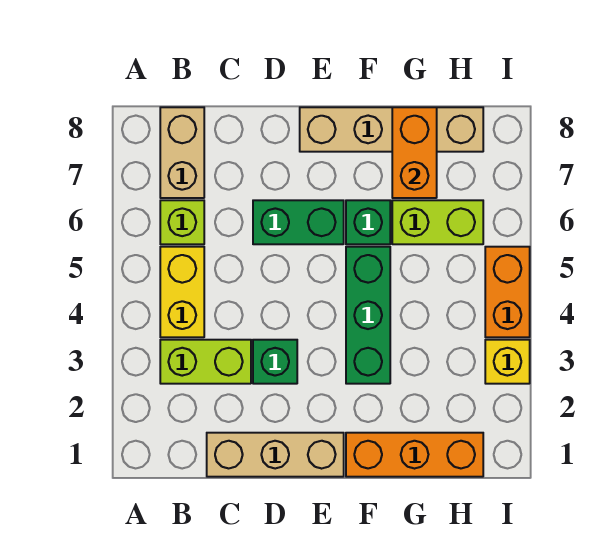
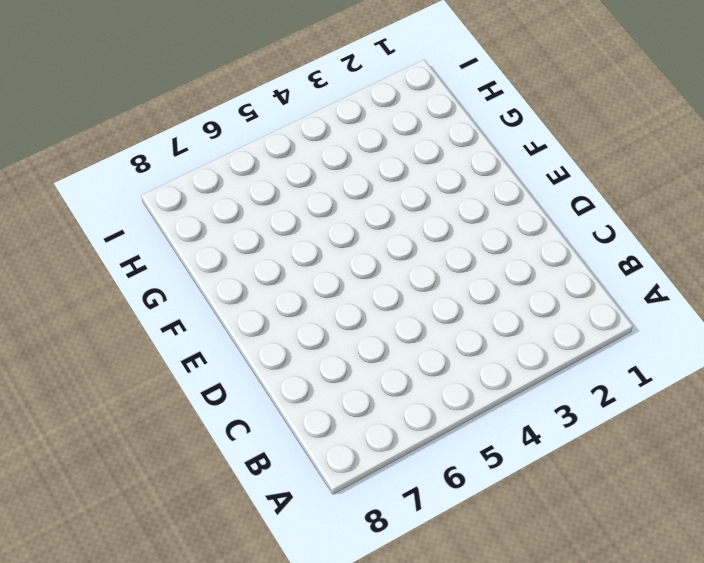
none -> lime 1x2 brick [160,340,251,384]
none -> yellow 1x2 brick [160,247,204,337]
none -> lime 1x1 brick [160,200,204,244]

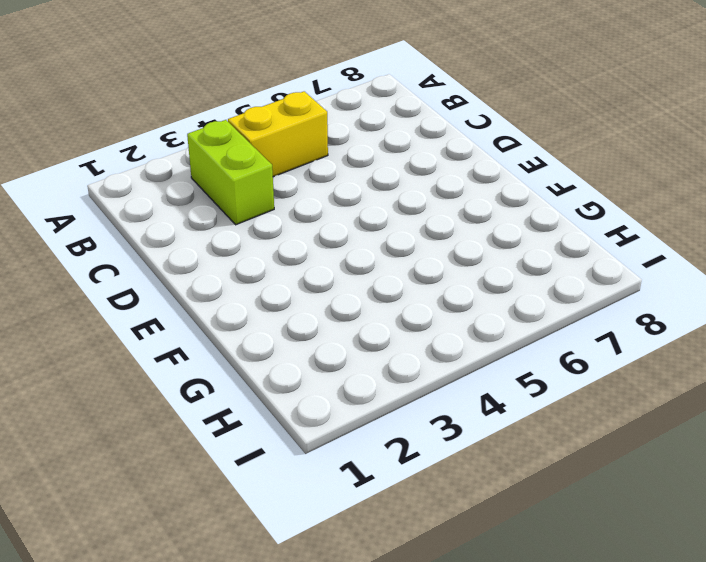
none -> lime 1x1 brick [160,200,204,244]
none -> tan 1x2 brick [160,107,204,198]
none -> tan 1x3 brick [207,433,344,477]

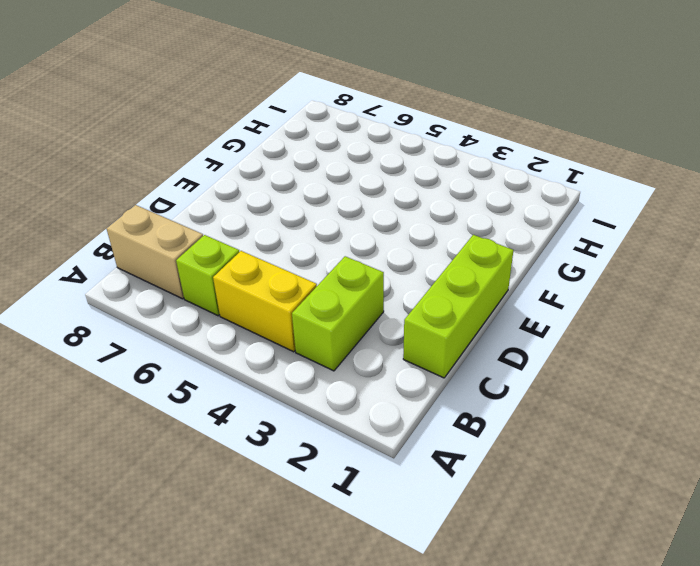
lime 1x3 brick [403,235,514,378] -> tan 1x3 brick [207,433,344,477]
none -> green 1x1 brick [253,340,297,384]
none -> green 1x2 brick [253,200,344,244]
none -> tan 1x4 brick [300,107,483,152]

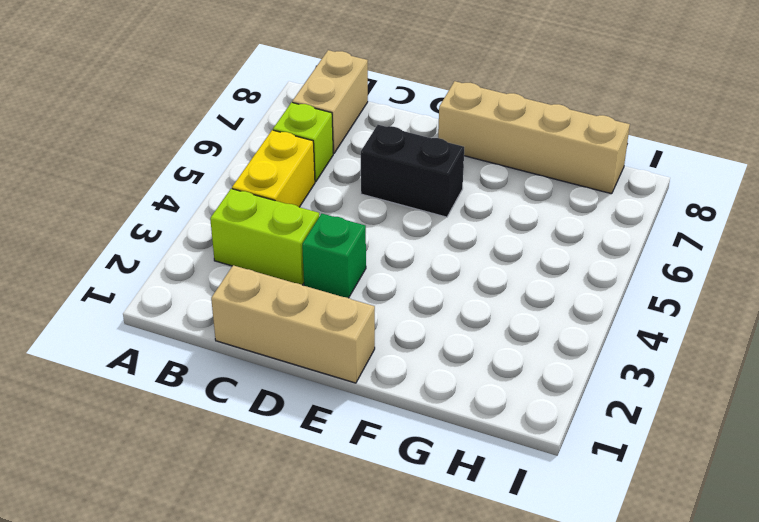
black 1x2 brick [361,125,464,217] -> green 1x2 brick [253,200,344,244]
none -> orange 1x3 brick [346,433,483,477]
none -> green 1x3 brick [346,247,390,384]
none -> green 1x1 brick [346,200,390,244]

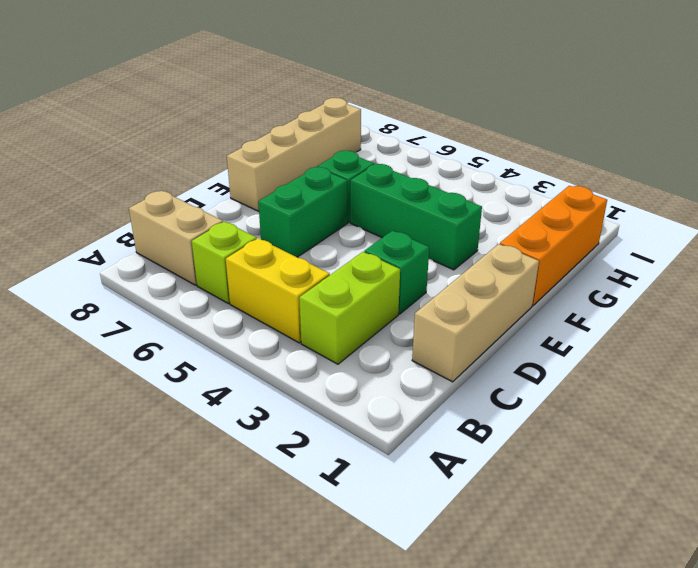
none -> lime 1x2 brick [392,200,483,244]
none -> yellow 1x1 brick [485,340,530,384]
none -> orange 1x2 brick [485,247,530,337]

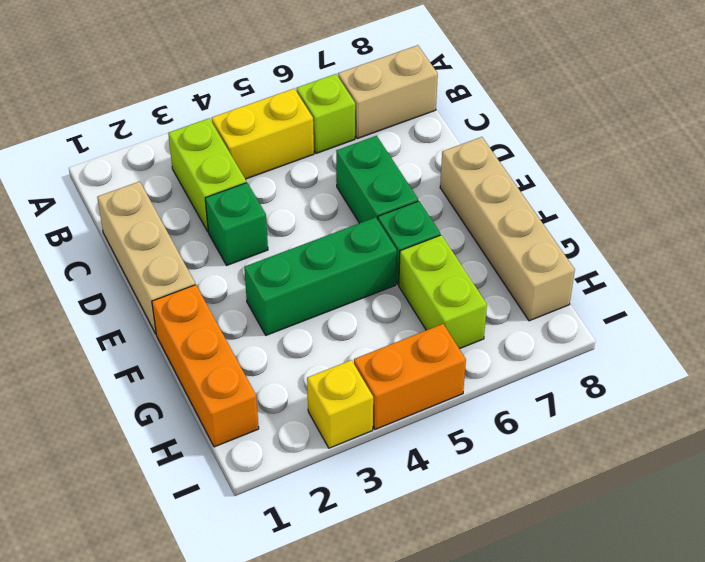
none -> orange 1x2 brick [392,107,437,198]

